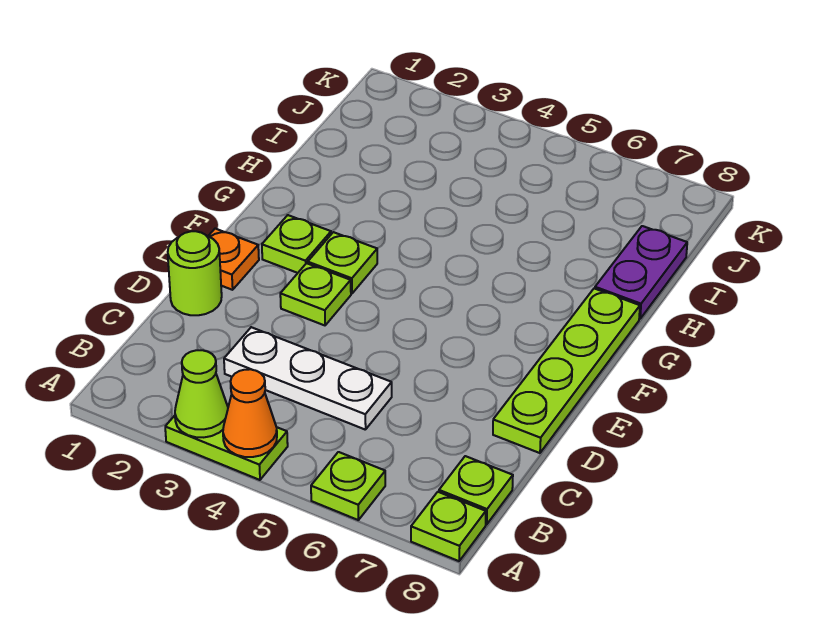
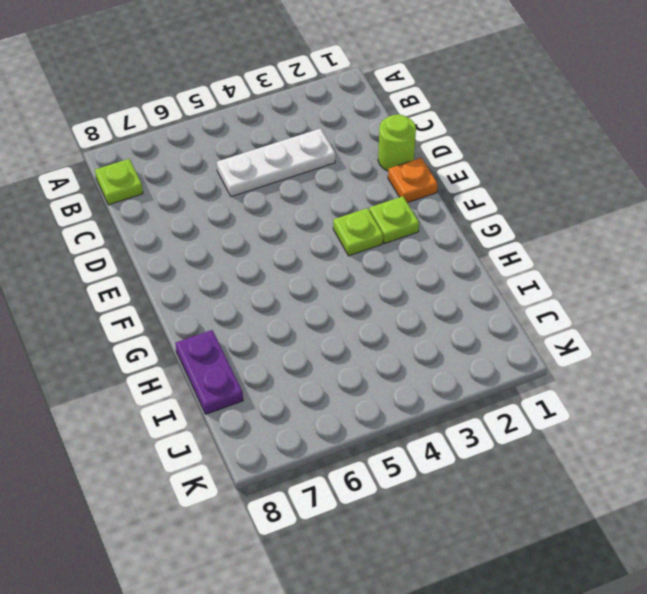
none -> lime 1x2 plate [165,416,288,480]
none -> lime 1x1 plate [311,452,385,520]
none -> lime 1x1 plate [411,492,486,561]

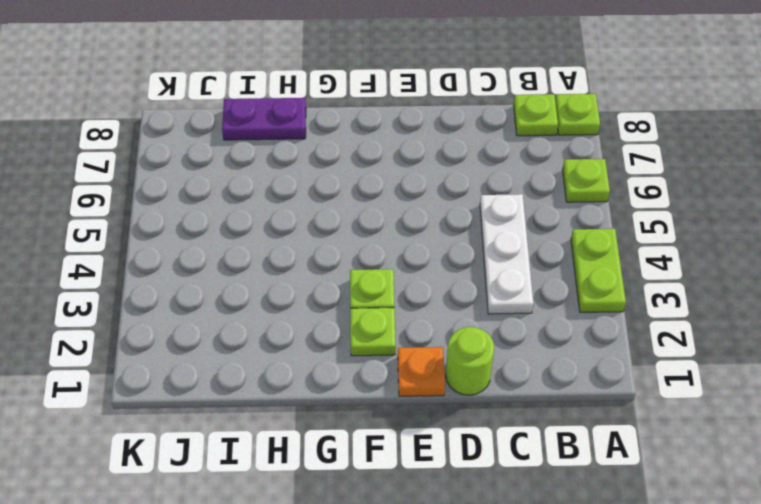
none -> lime 1x4 plate [493,288,640,453]
none -> lime 1x1 plate [280,263,351,325]
none -> lime 1x1 cone [175,350,228,437]

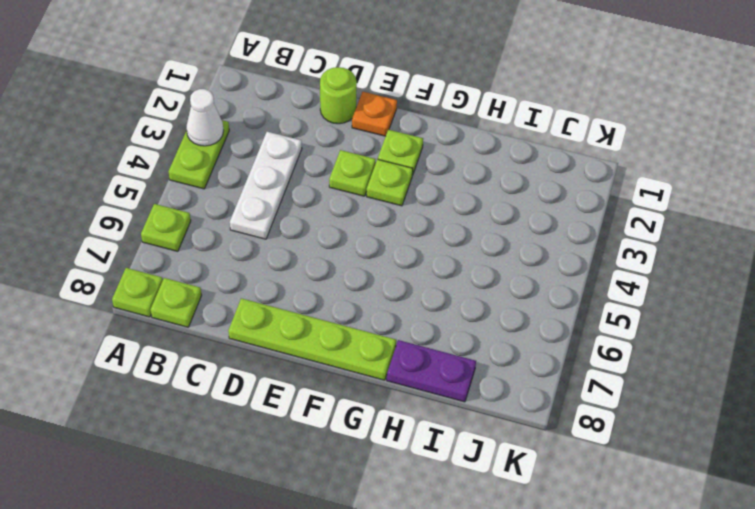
white 1x1 cone [186,89,224,146] -> lime 1x1 cone [175,350,228,437]
none -> orange 1x1 cone [223,369,277,457]

